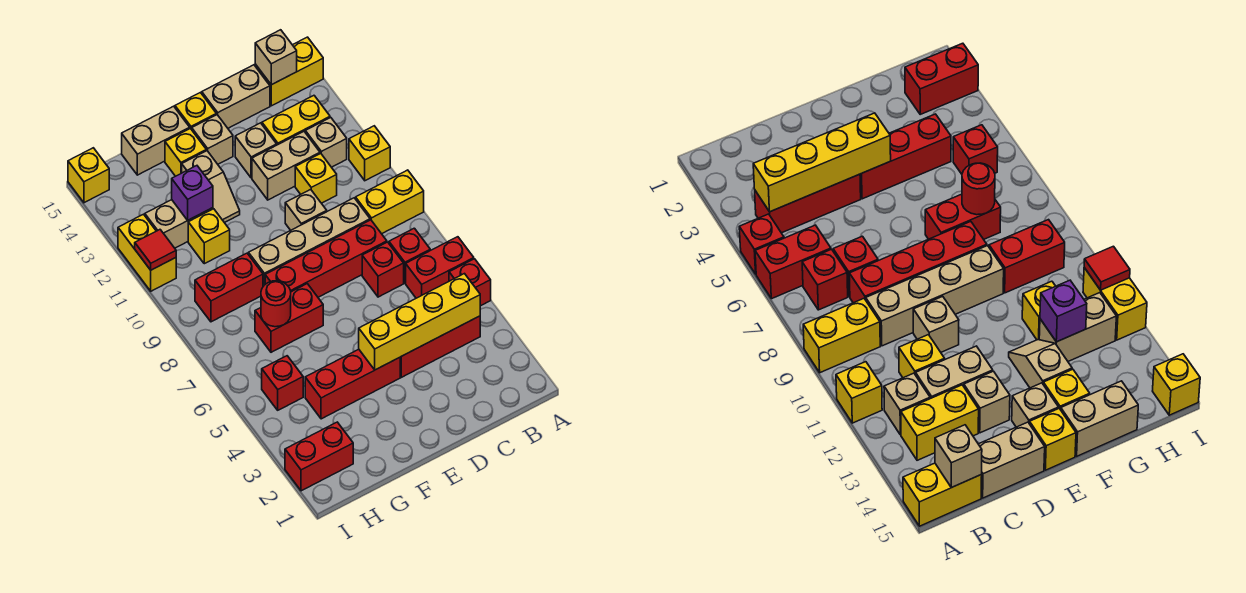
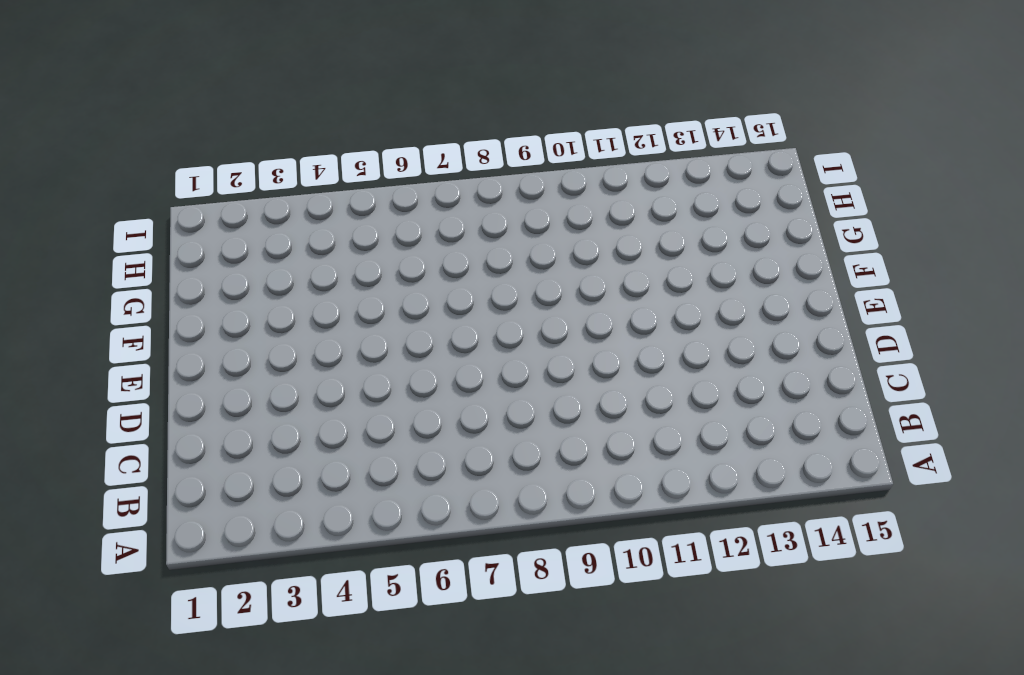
none -> red 1x1 brick [449,259,491,306]
none -> red 1x2 brick [406,237,474,298]
none -> yellow 1x2 brick [356,170,424,234]
none -> yellow 1x1 brick [349,126,390,181]

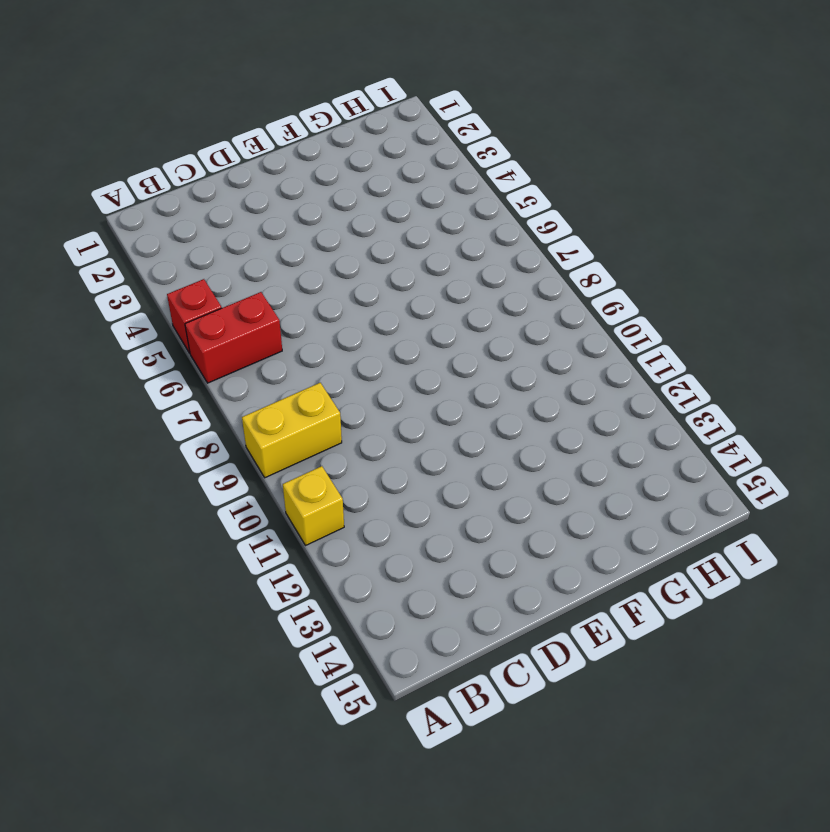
none -> yellow 1x2 brick [255,37,323,106]
none -> red 1x3 brick [400,316,480,377]
none -> red 1x1 brick [389,228,430,283]
none -> tan 1x1 brick [305,118,347,167]

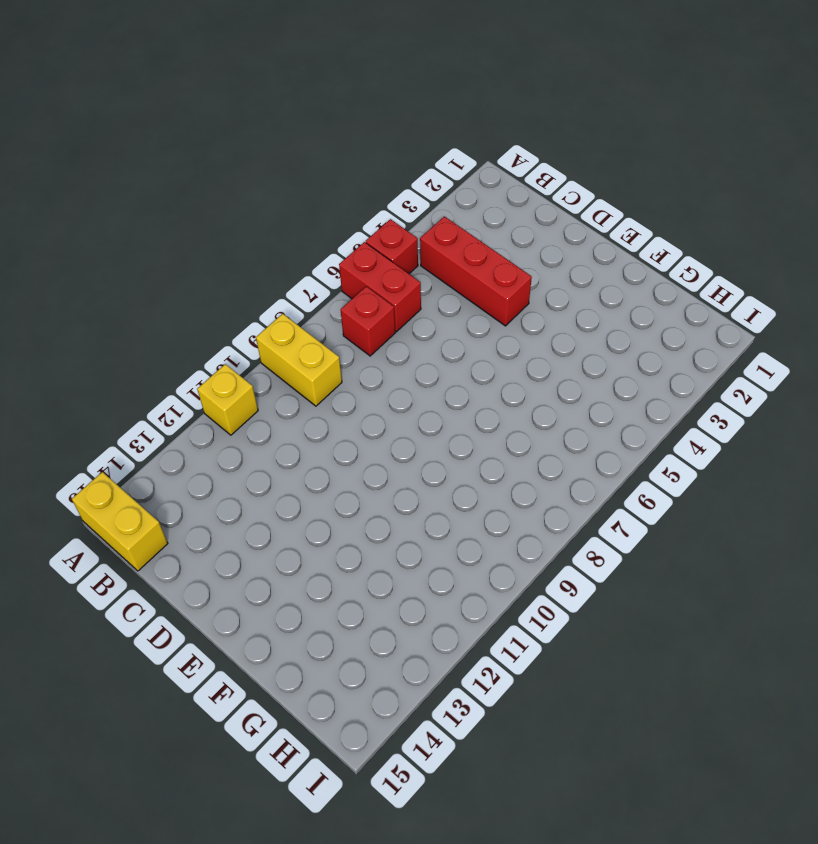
none -> tan 1x1 brick [305,118,347,167]
none -> yellow 1x2 brick [262,96,330,145]
none -> red 1x1 brick [362,242,404,297]
none -> red 1x4 brick [265,220,387,297]

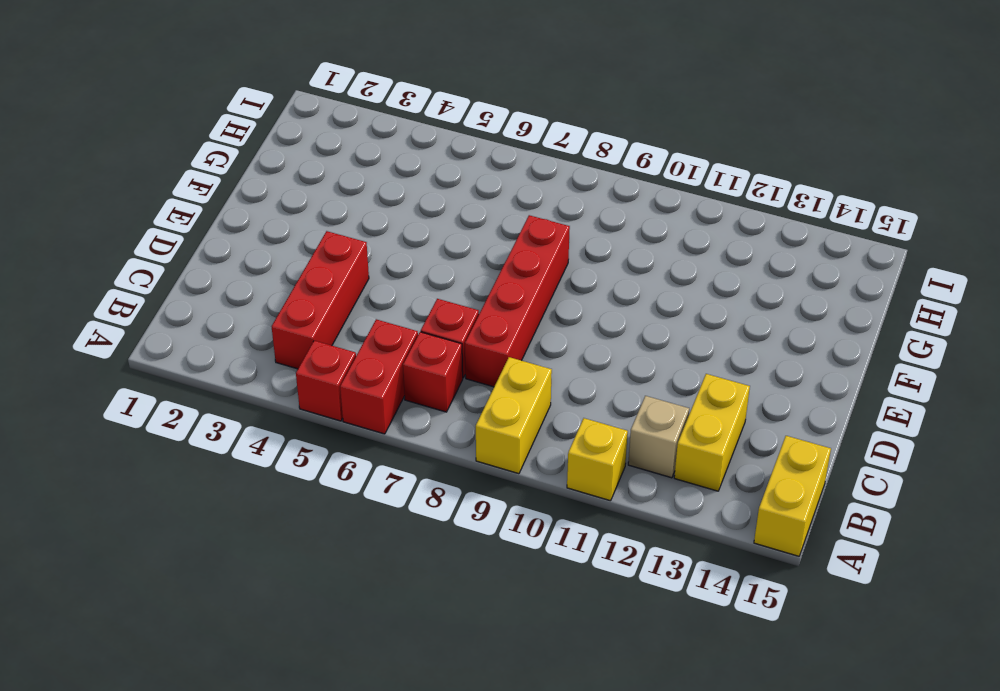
none -> tan 1x4 brick [249,198,370,286]
none -> yellow 1x1 brick [295,154,337,203]
none -> tan 1x2 brick [252,131,320,200]
none -> tan 1x2 brick [202,65,270,128]

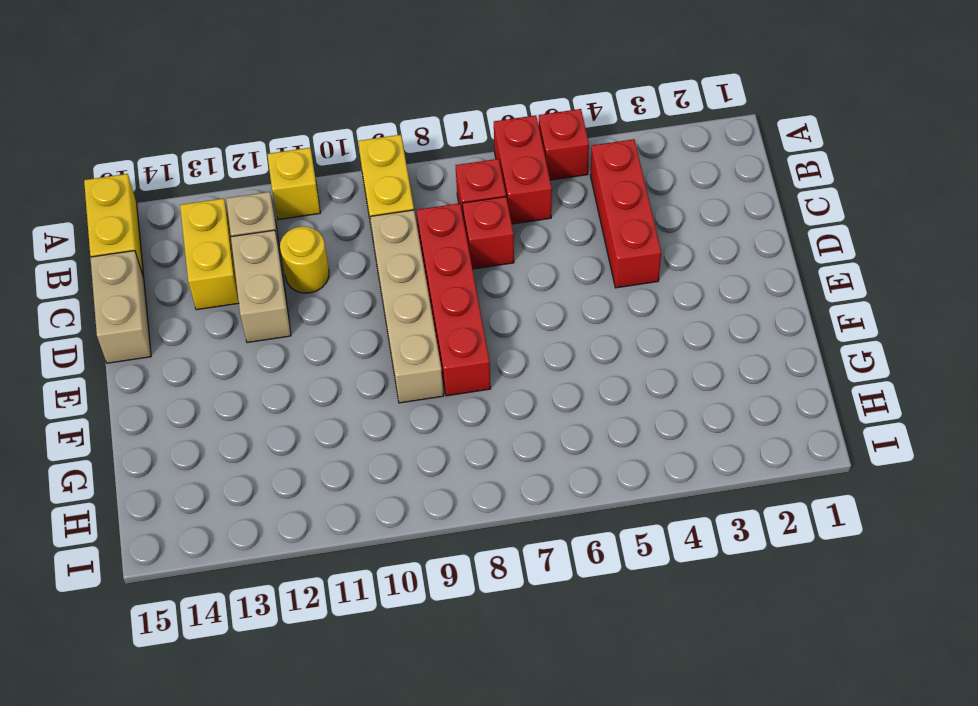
yellow 1x1 round brick [280,227,329,293] -> yellow 1x1 brick [295,154,337,203]
none -> tan 1x1 brick [285,189,327,230]
none -> tan 1x1 brick [235,123,277,178]
none -> red 1x3 brick [305,349,400,419]
none -> tan 1x1 brick [192,115,233,164]

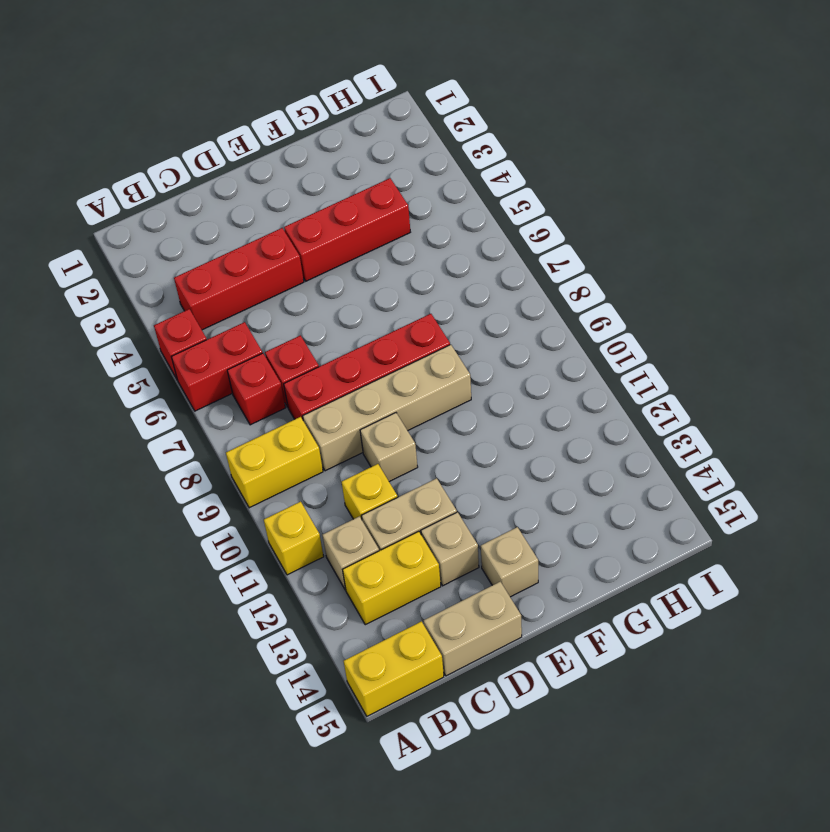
none -> yellow 1x1 brick [175,93,216,130]
none -> red 1x2 brick [255,284,323,352]
none -> tan 1x2 slope [182,151,240,223]
none -> yellow 1x1 brick [165,128,206,176]

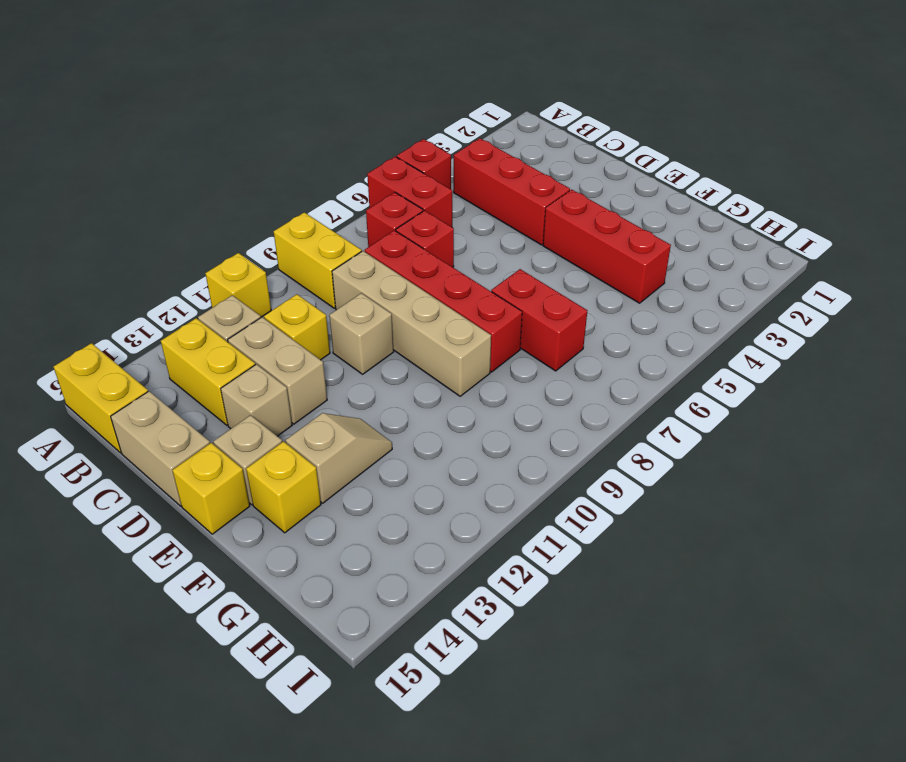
none -> tan 1x2 brick [122,106,190,175]
none -> red 1x2 brick [195,253,263,322]
none -> yellow 1x1 brick [188,209,230,264]
none -> tan 1x2 brick [145,200,213,248]

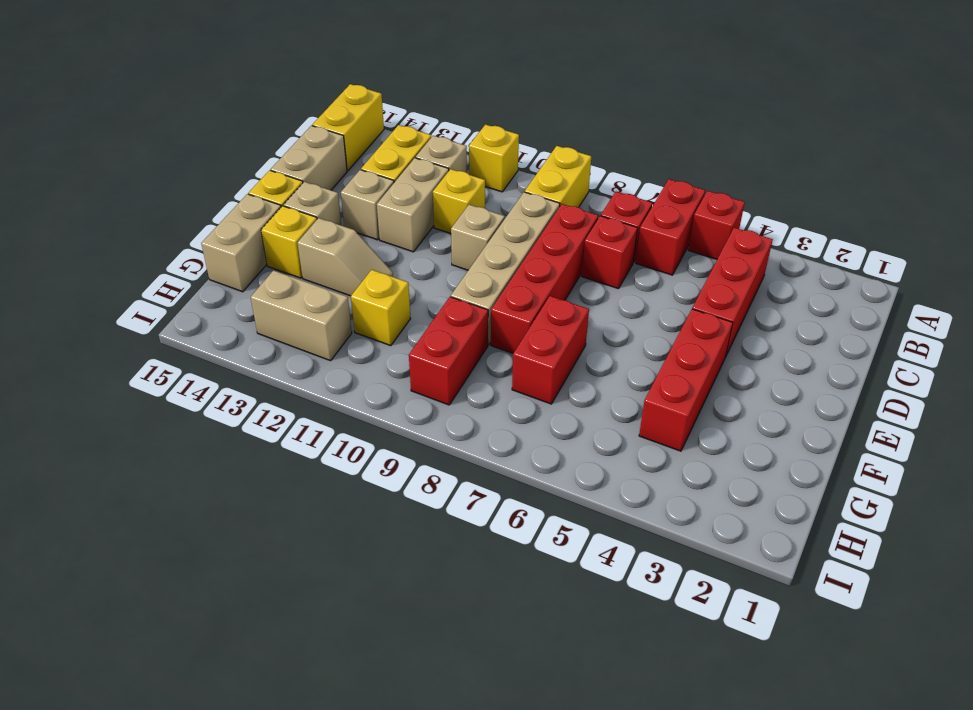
tan 1x2 brick [251,271,352,361] -> tan 1x2 brick turned to [145,200,213,248]
none -> red 1x2 brick [285,422,353,491]
none -> red 1x1 brick [262,356,303,410]
none -> yellow 1x2 brick [118,214,176,291]
none -> yellow 1x1 brick [68,148,109,203]

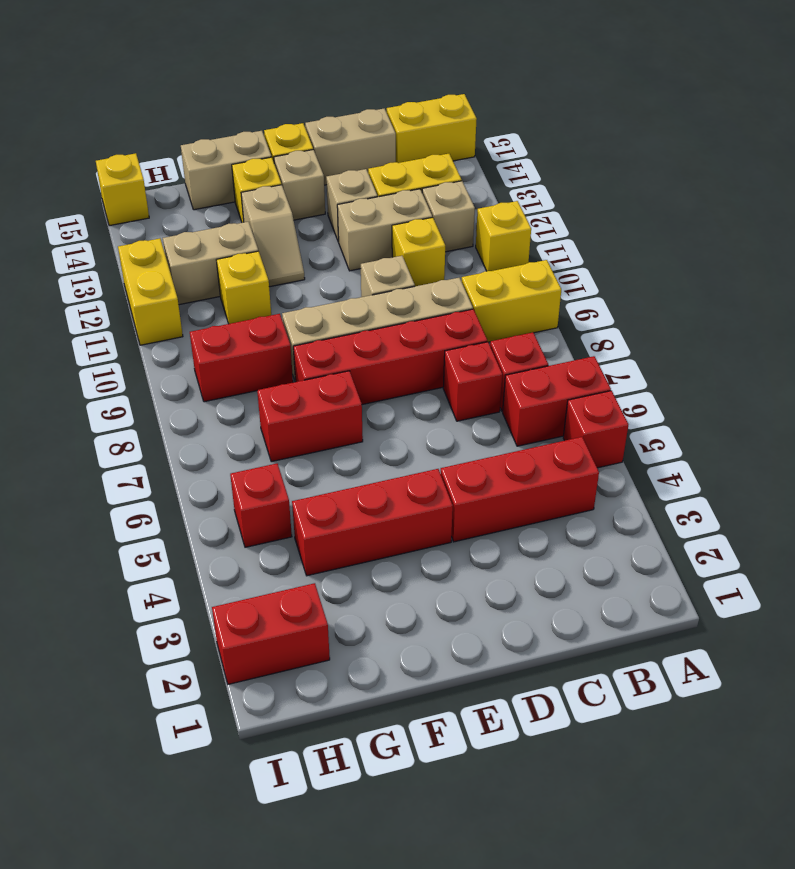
none -> yellow 1x4 brick [359,274,480,370]
none -> tan 1x1 brick [255,30,297,85]
none -> red 1x1 round brick [261,281,291,327]
none -> purple 1x1 brick [172,166,213,220]

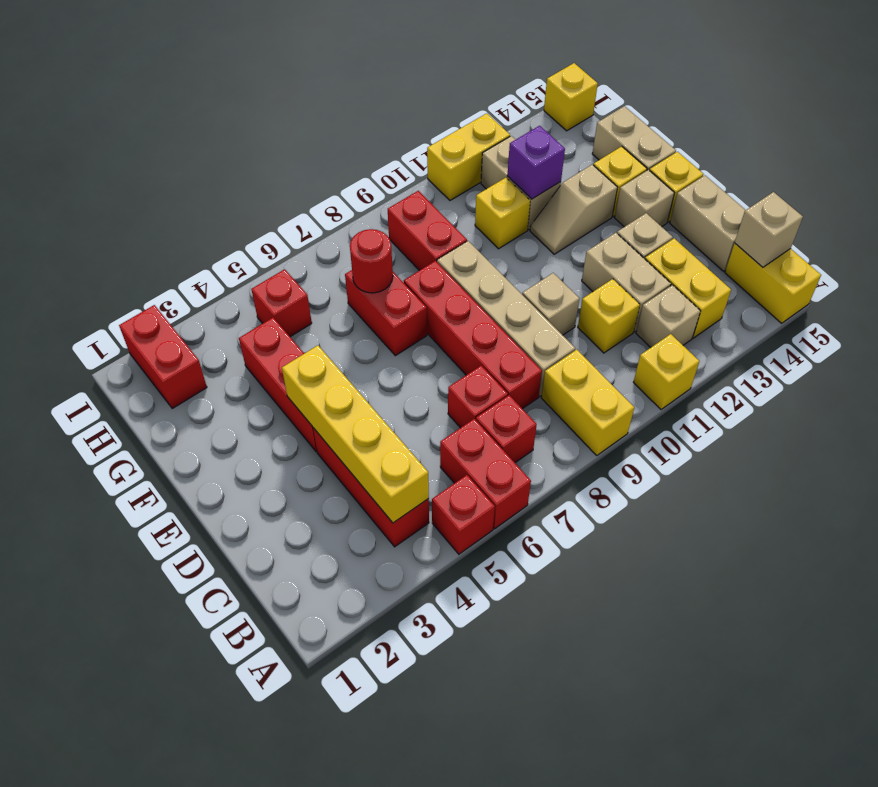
none -> red 1x1 tile [135,230,176,270]

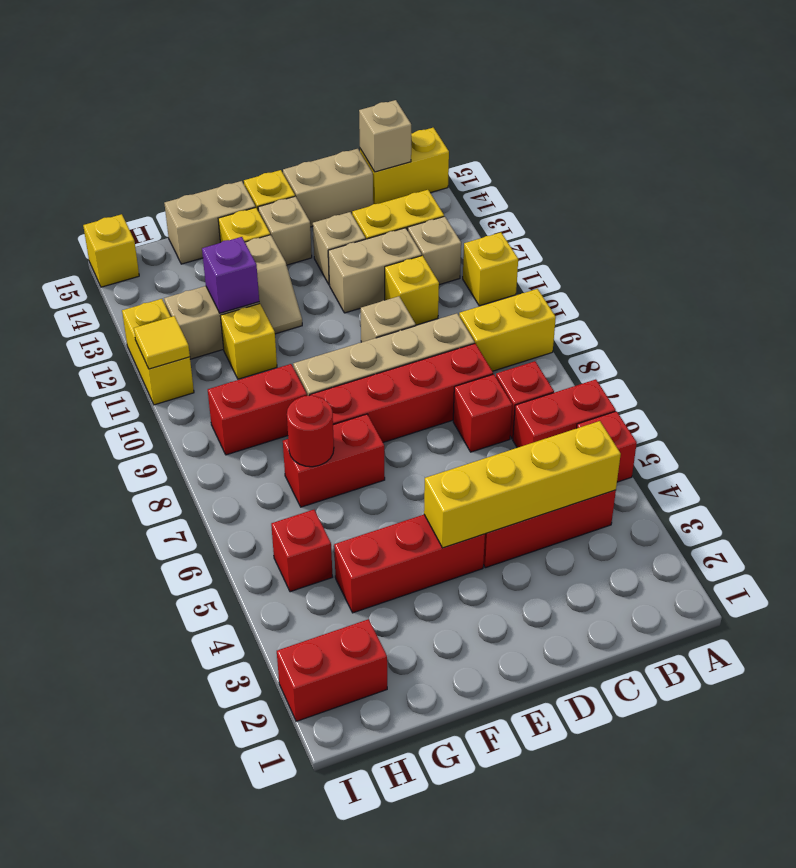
yellow 1x1 tile [134,316,190,369] -> red 1x1 tile [135,230,176,270]

